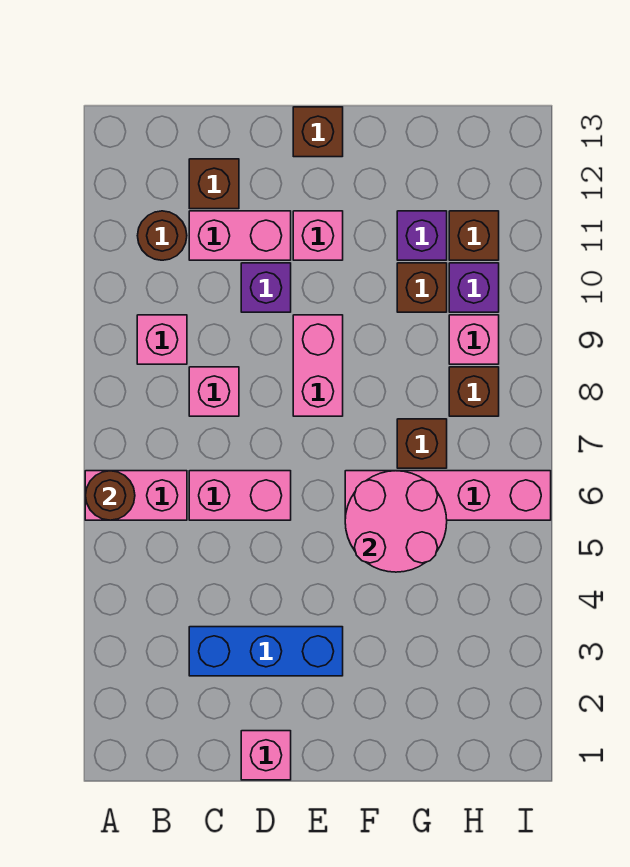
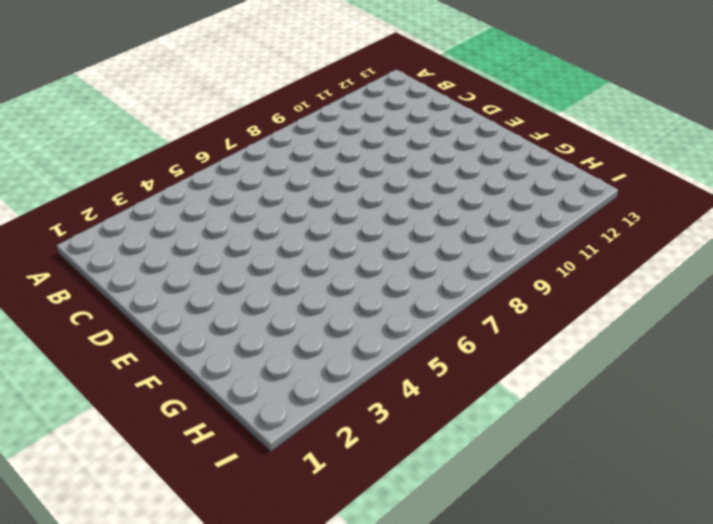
none -> pink 1x2 brick [85,471,187,520]
none -> pink 1x1 brick [137,315,187,364]
none -> brown 1x1 round brick [137,211,187,260]

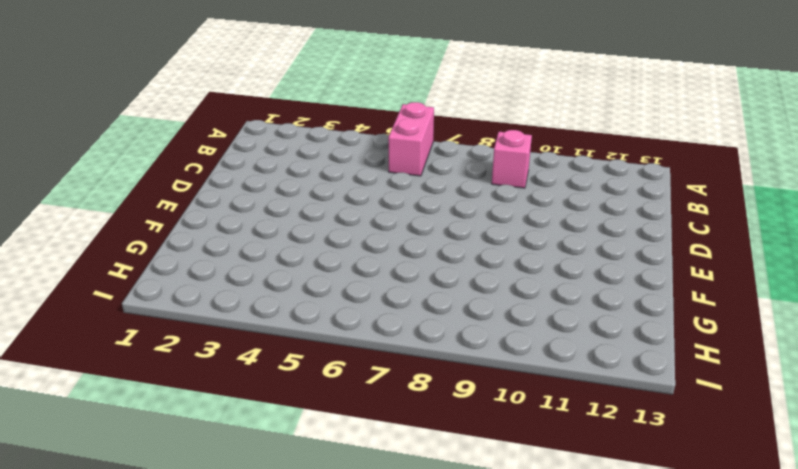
none -> brown 1x1 round brick [137,211,187,260]
none -> blue 1x3 brick [189,627,343,676]
none -> pink 1x2 brick [189,471,291,520]

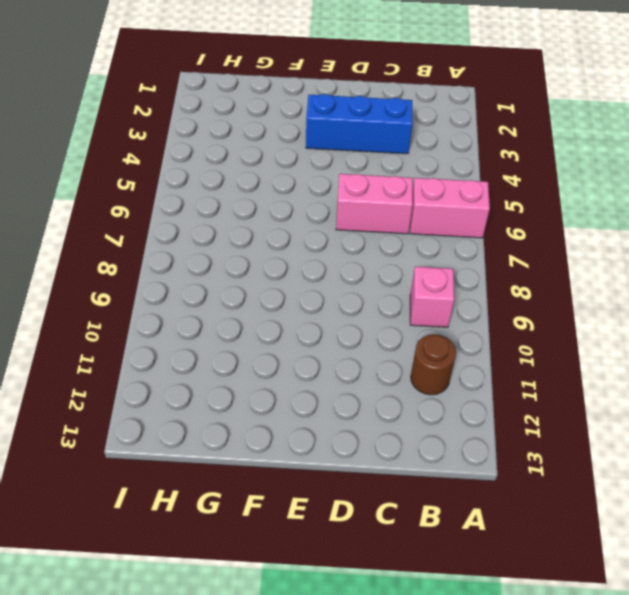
none -> pink 1x1 brick [189,367,239,416]
none -> pink 1x2 brick [189,211,291,260]
none -> brown 1x1 brick [189,159,239,209]

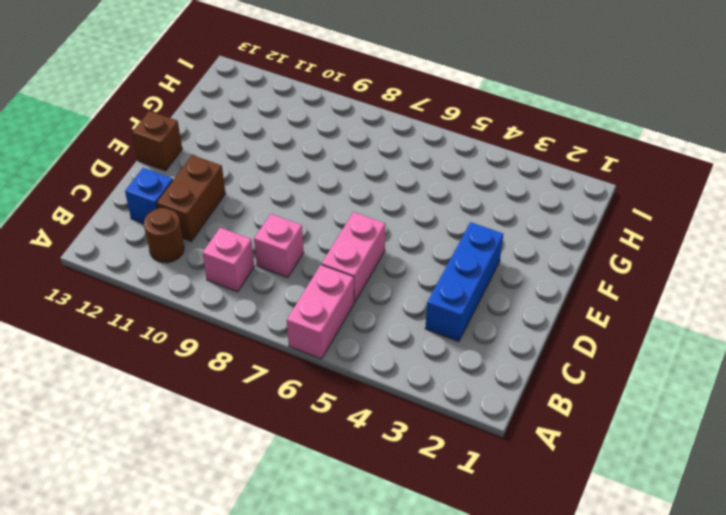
brown 1x2 brick [157,155,226,241] -> pink 1x2 brick [189,211,291,260]
blue 1x1 brick [125,168,173,224] -> brown 1x1 brick [189,159,239,209]
none -> pink 1x1 brick [241,731,291,780]
none -> purple 1x1 brick [241,263,291,312]
none -> pink 1x2 brick [293,315,343,416]

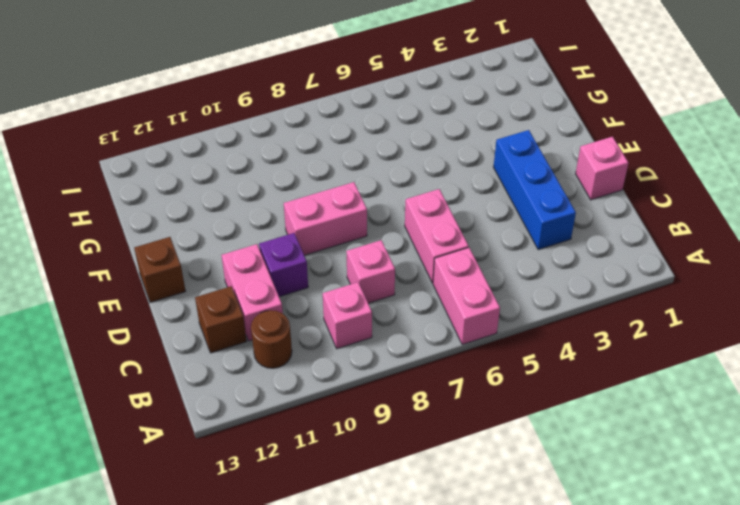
none -> pink 1x1 brick [293,211,343,260]
none -> pink 1x4 brick [345,471,551,520]
none -> brown 1x1 brick [397,419,447,468]

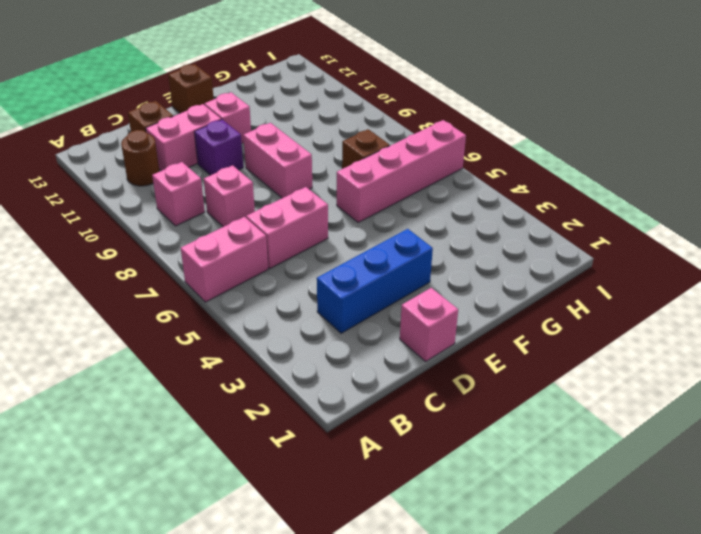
none -> brown 1x1 brick [397,263,447,312]
none -> purple 1x1 brick [397,211,447,260]
none -> brown 1x1 brick [449,367,499,416]

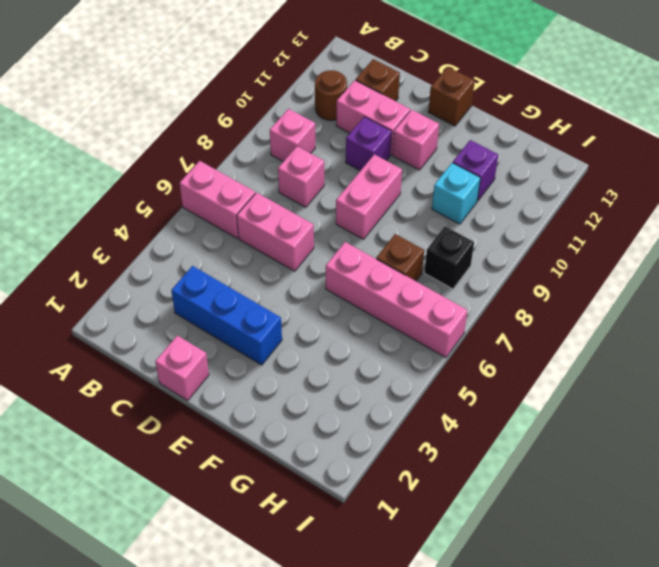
cyan 1x1 brick [432,163,480,224] -> brown 1x1 brick [397,263,447,312]
black 1x1 brick [424,226,474,289] -> brown 1x1 brick [449,367,499,416]
none -> pink 1x1 brick [449,315,499,364]
none -> purple 1x1 brick [449,263,499,312]
none -> brown 1x1 brick [449,211,499,260]

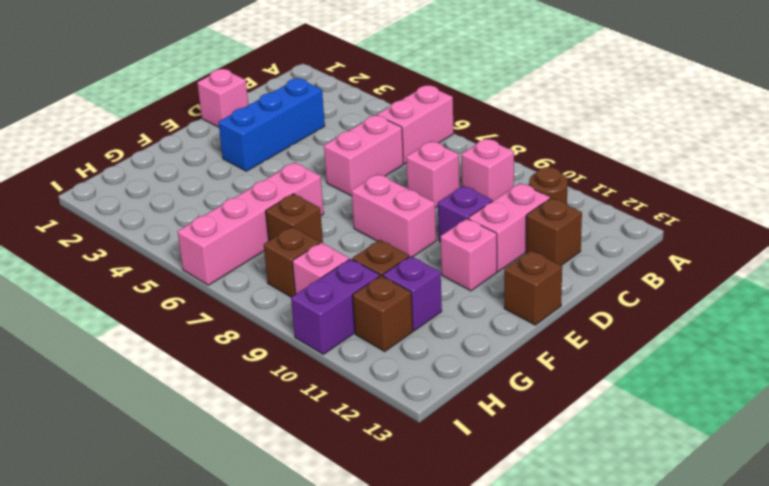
purple 1x2 brick [291,259,380,354] -> purple 1x1 brick [449,263,499,312]
none -> brown 1x1 round brick [85,471,135,520]
none -> pink 2x2 round brick [345,471,447,572]

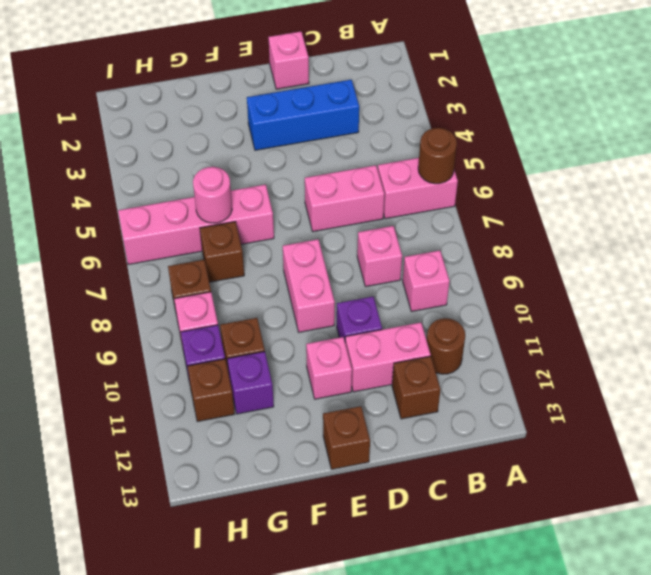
pink 1x1 round brick [193,167,232,223] -> pink 2x2 round brick [345,471,447,572]

